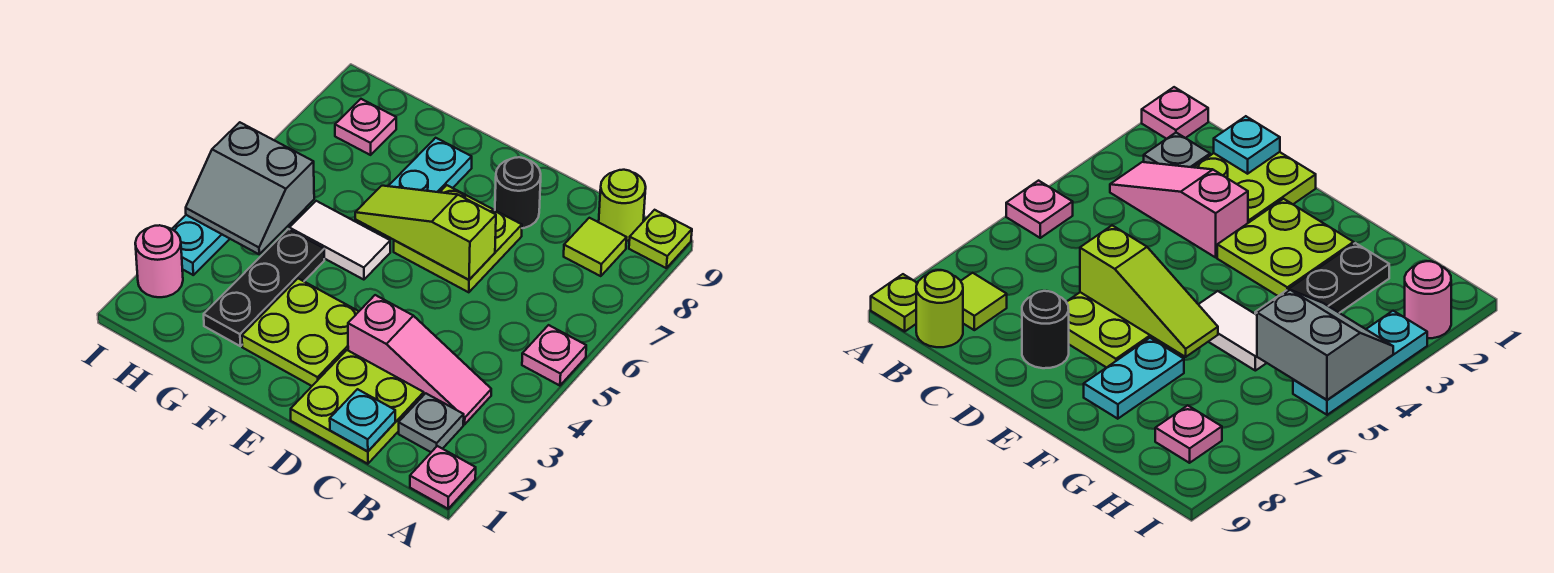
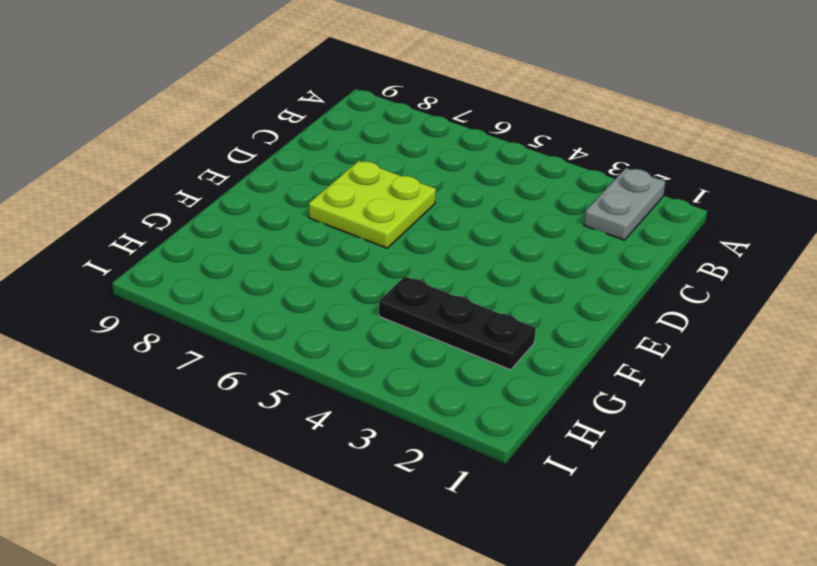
grey 1x2 plate [584,168,665,240] -> grey 1x1 plate [399,393,464,452]
none -> pink 1x1 plate [410,446,476,509]
none -> pink 1x1 plate [522,325,586,386]
none -> lime 1x1 plate [629,210,692,268]

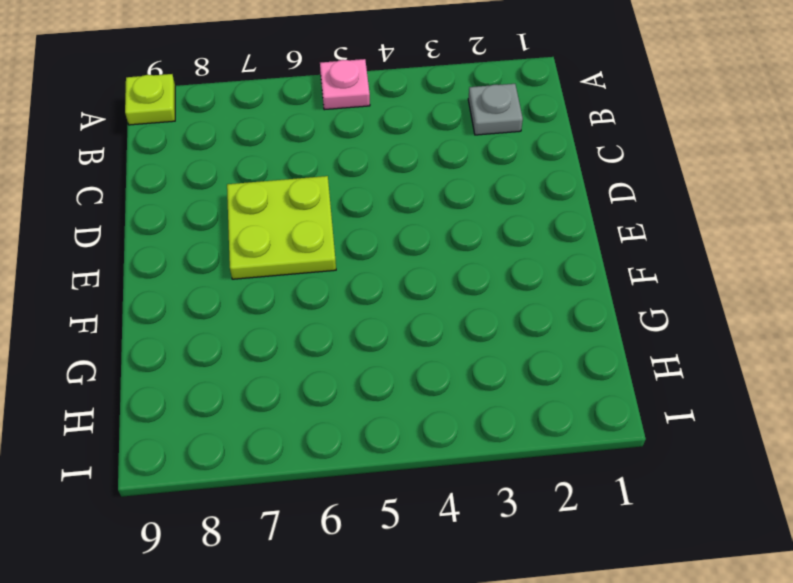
none -> pink 1x1 plate [410,446,476,509]
none -> pink 1x3 slope [348,295,491,424]
none -> lime 1x1 tile [564,218,627,276]

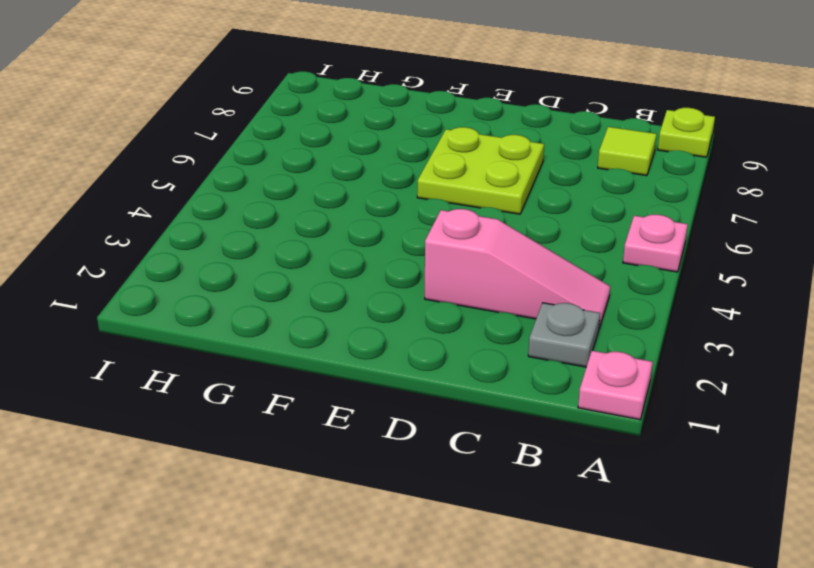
none -> lime 1x1 round brick [599,170,646,241]
none -> lime 2x2 plate [291,350,424,464]
none -> black 1x1 round brick [495,157,541,228]

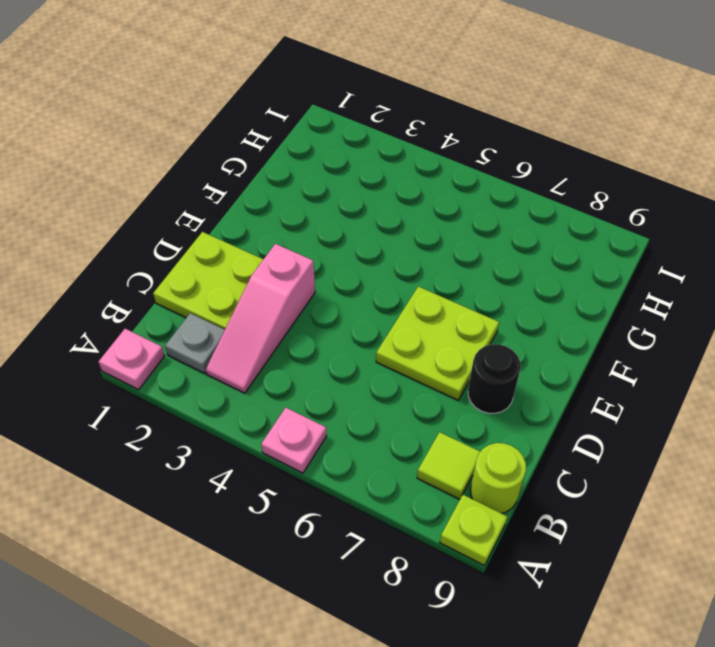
none -> lime 2x2 plate [242,278,359,386]
none -> white 1x2 tile [289,201,390,280]
none -> cyan 1x2 plate [389,138,472,192]

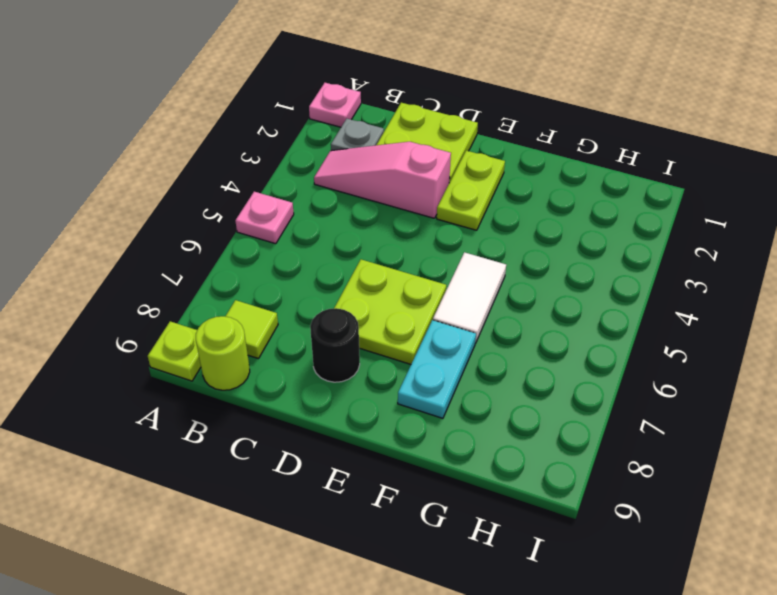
lime 1x2 plate [437,151,505,230] -> lime 2x2 plate [242,278,359,386]
white 1x2 tile [433,252,506,343] -> white 1x2 tile turned to [289,201,390,280]
none -> black 1x3 plate [204,229,324,346]
none -> pink 1x1 plate [335,99,396,155]
none -> pink 1x1 round brick [135,225,183,297]

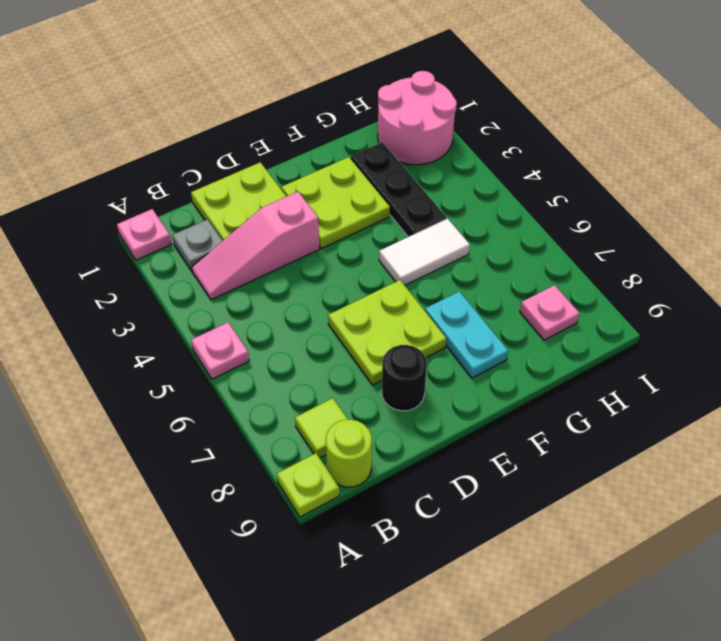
pink 2x2 round brick [378,71,457,165] -> pink 1x1 round brick [135,225,183,297]
none -> cyan 1x3 plate [172,215,230,275]
none -> cyan 1x1 plate [330,389,395,452]
none -> lime 1x3 slope [355,186,496,280]

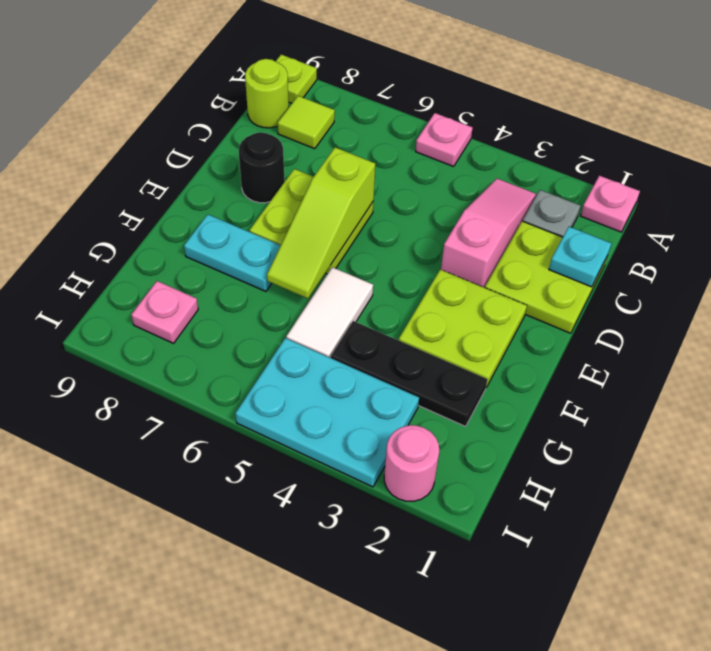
cyan 2x3 plate [235,338,419,487] -> cyan 1x3 plate [172,215,230,275]
none -> grey 2x2 slope [186,122,314,254]

